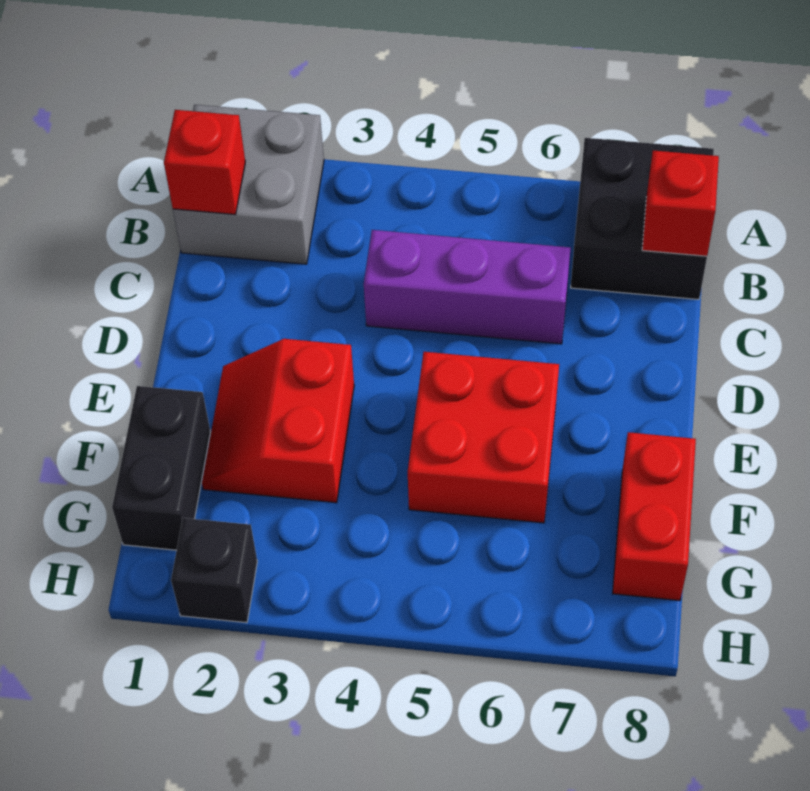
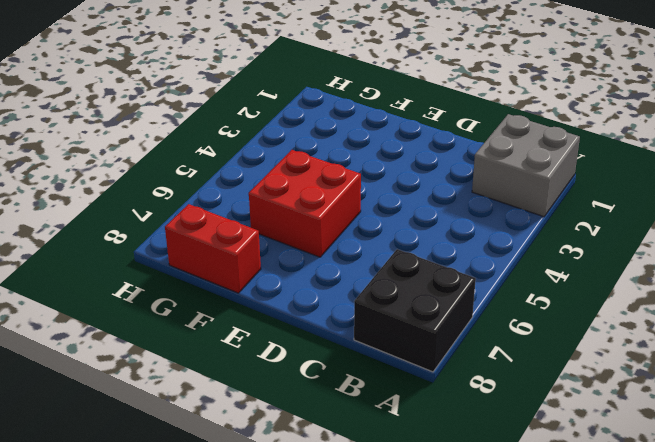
none -> purple 1x3 brick [364,230,571,344]
none -> red 2x2 slope [202,339,354,503]

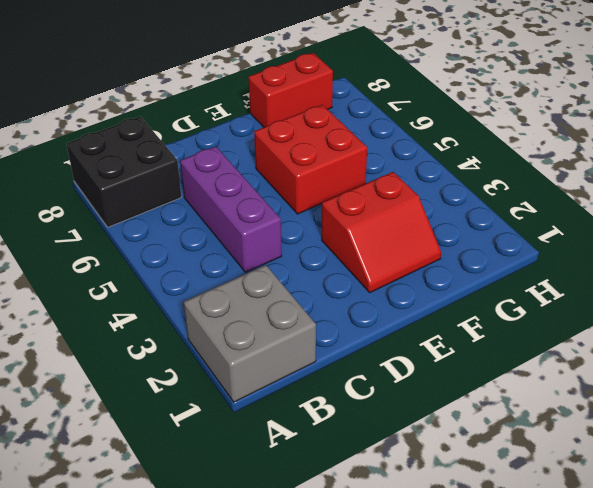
none -> black 1x2 brick [112,386,210,550]
none -> black 1x1 brick [171,518,257,623]

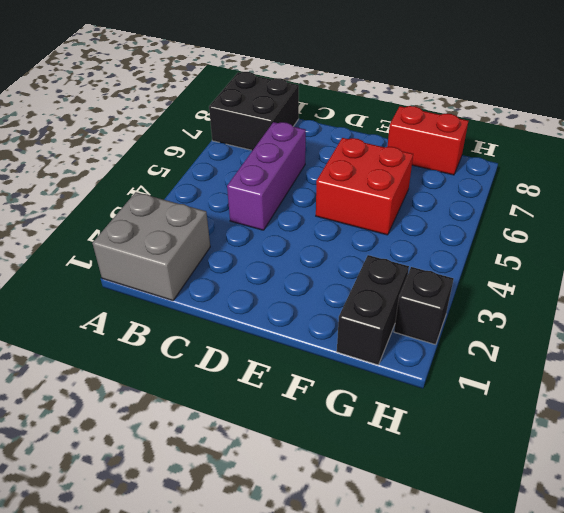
black 1x2 brick [337,255,409,365] -> black 1x2 brick turned to [112,386,210,550]
none -> red 2x2 slope [202,339,354,503]
none -> red 1x1 brick [164,110,245,214]

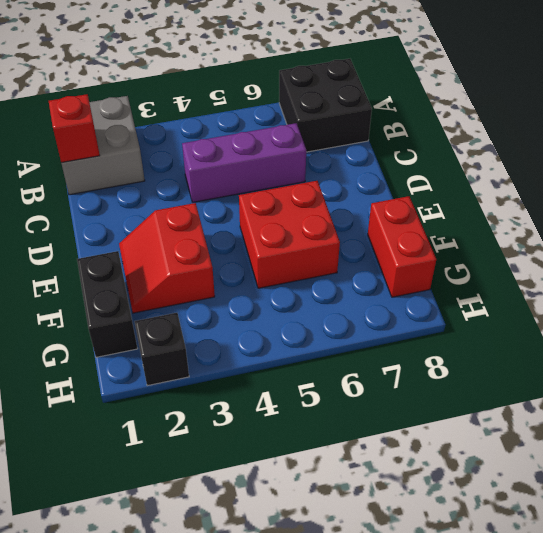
none -> red 1x1 brick [642,150,719,256]

